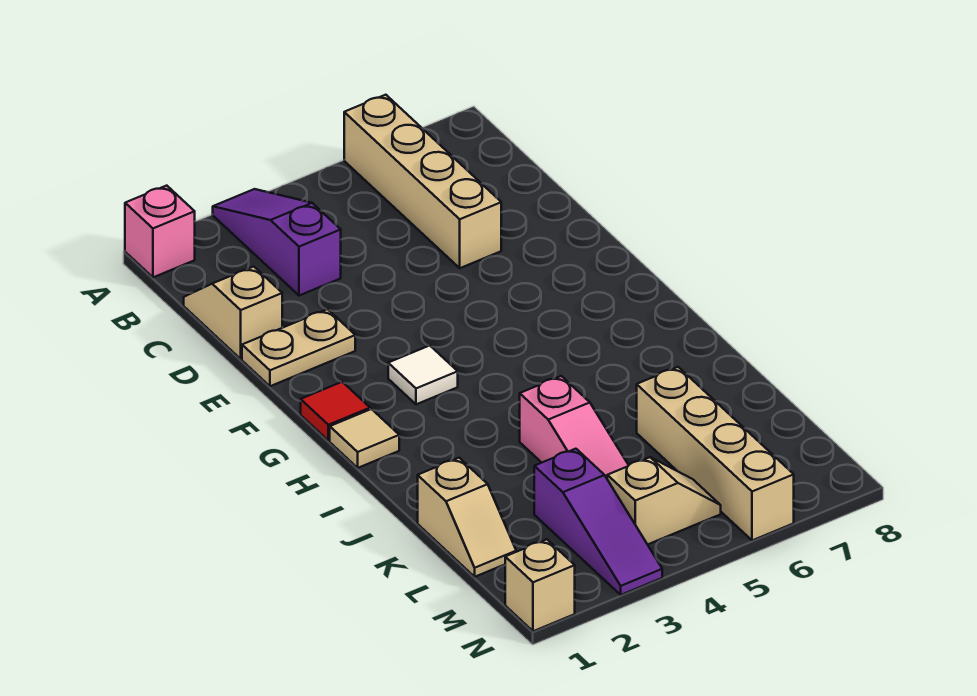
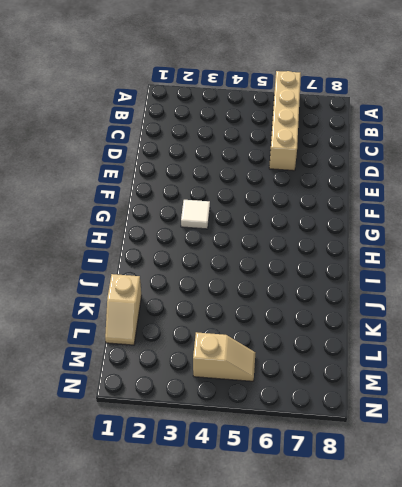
none -> pink 1x1 brick [125,186,195,277]
none -> purple 1x3 slope [213,189,341,296]
none -> tan 1x2 slope [184,267,282,359]

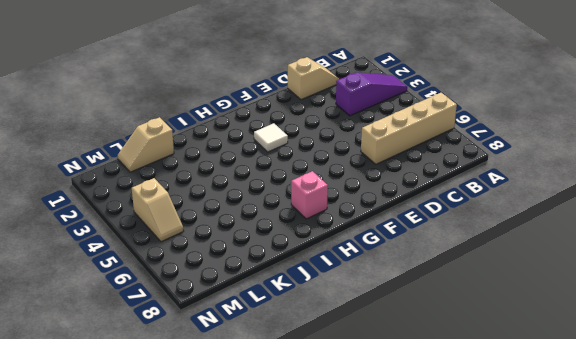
pink 1x1 brick [291,171,328,219] -> pink 1x1 brick moved to [125,186,195,277]
none -> tan 1x2 plate [242,309,355,386]
none -> red 1x1 tile [301,382,370,441]
none -> tan 1x1 tile [330,409,399,468]

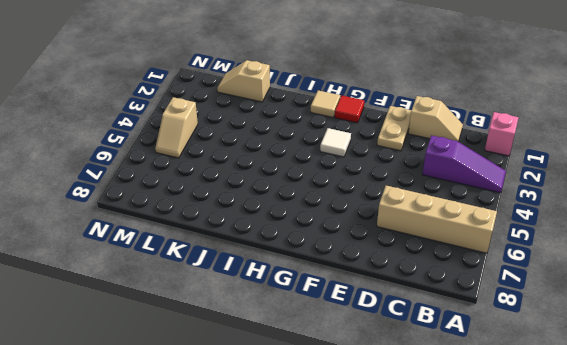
none -> pink 1x3 slope [520,376,629,478]
none -> tan 1x4 brick [637,367,794,540]
none -> purple 1x3 slope [534,449,662,595]

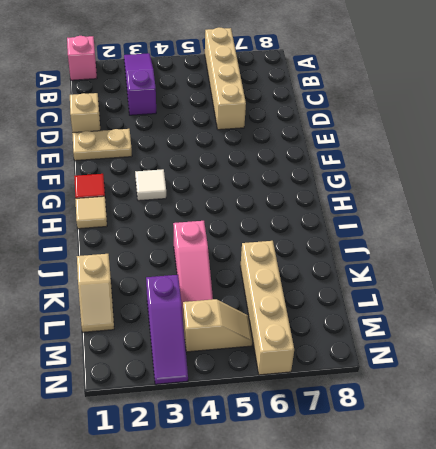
none -> tan 1x1 brick [505,539,575,631]

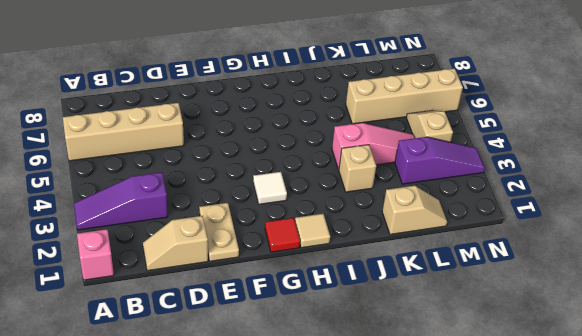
tan 1x1 brick [339,145,376,192] -> tan 1x1 brick moved to [505,539,575,631]

